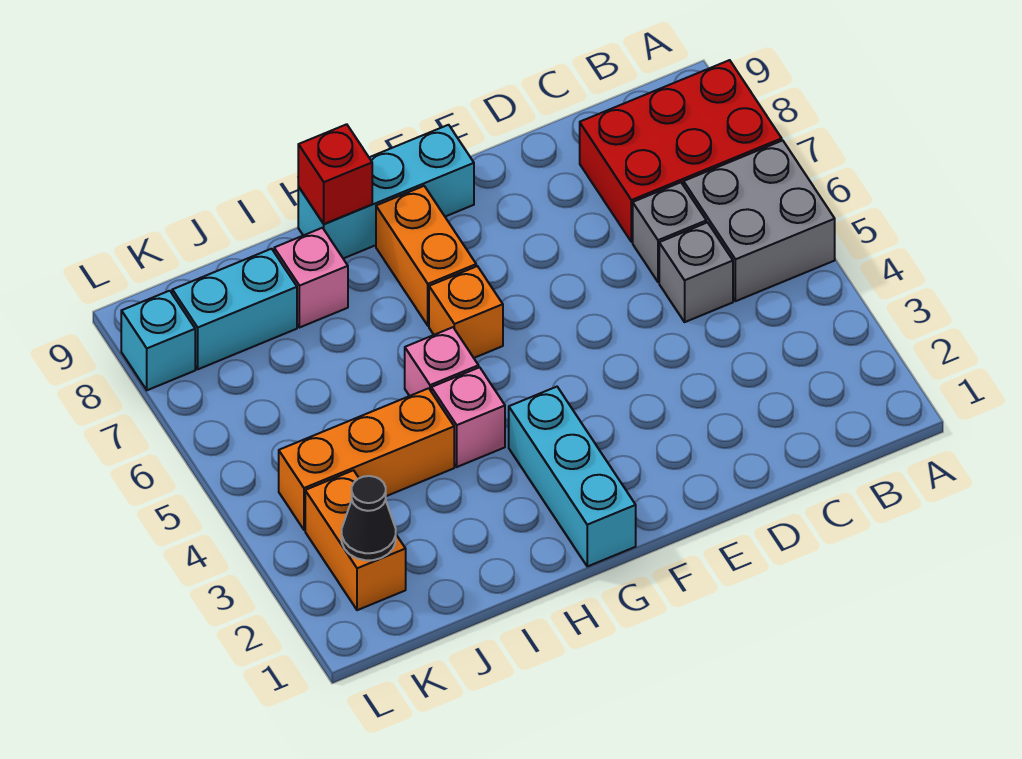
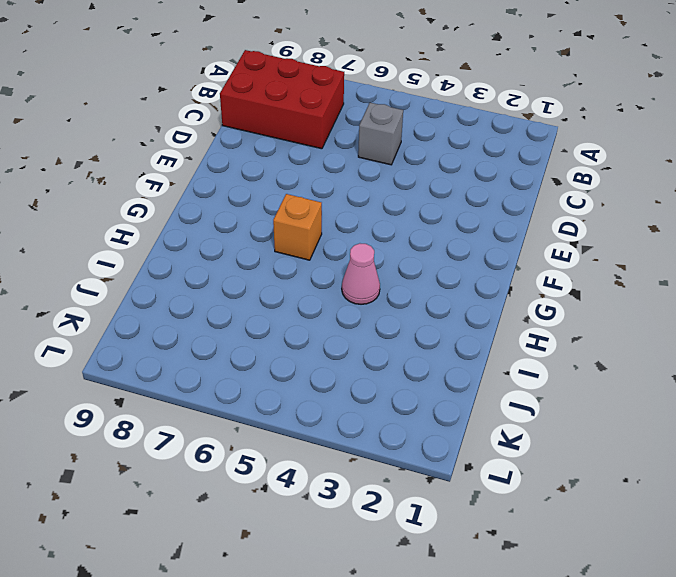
red 2x3 brick [220,50,344,149] -> red 2x3 brick turned to [580,60,782,242]
pink 1x1 cone [342,243,380,304] -> pink 1x1 brick [431,367,505,467]
none -> grey 2x2 brick [684,140,835,301]
none -> grey 1x1 brick [633,182,706,282]
none -> cyan 1x3 brick [298,125,474,259]

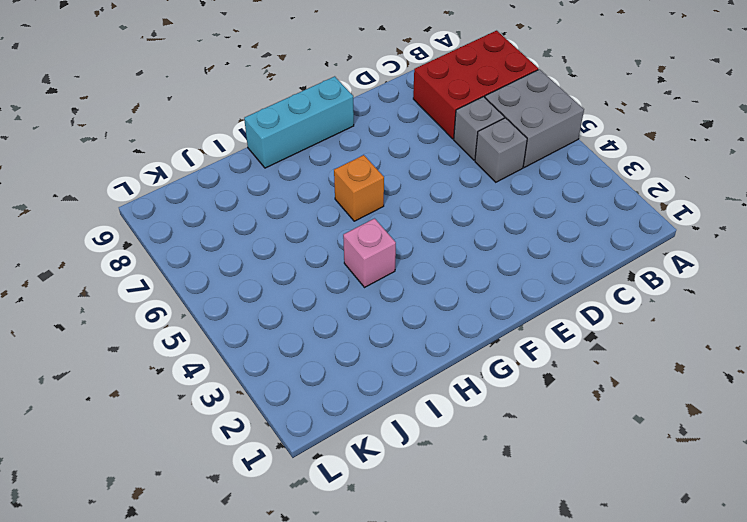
none -> cyan 1x3 brick [509,387,636,566]
none -> orange 1x2 brick [376,186,476,326]
none -> pink 1x1 brick [405,327,479,396]

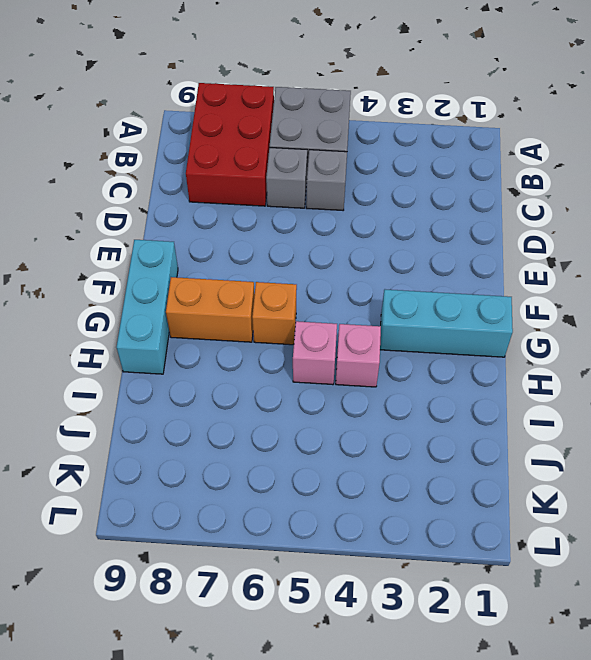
none -> orange 1x3 brick [279,388,454,530]
none -> pink 1x1 brick [274,228,348,328]
none -> cyan 1x2 brick [172,249,297,369]

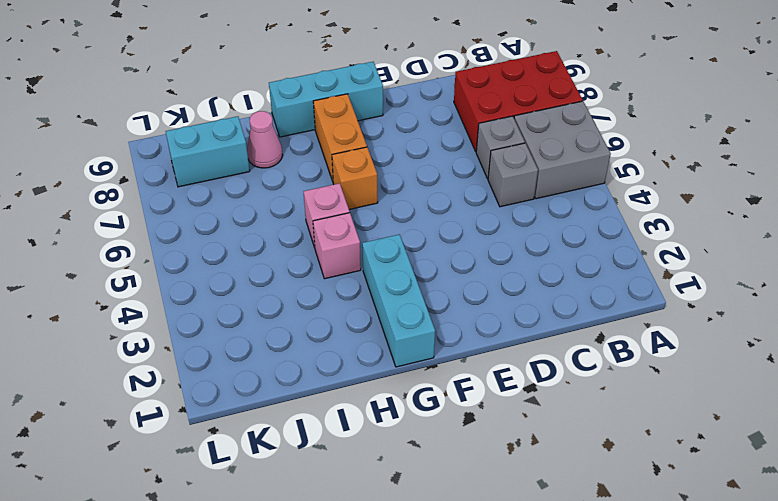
pink 1x1 cone [247,111,283,168] -> pink 1x1 brick [274,228,348,328]
none -> orange 1x3 brick [279,388,454,530]
none -> orange 1x2 brick [305,470,406,610]
none -> cyan 1x1 brick [121,291,195,390]

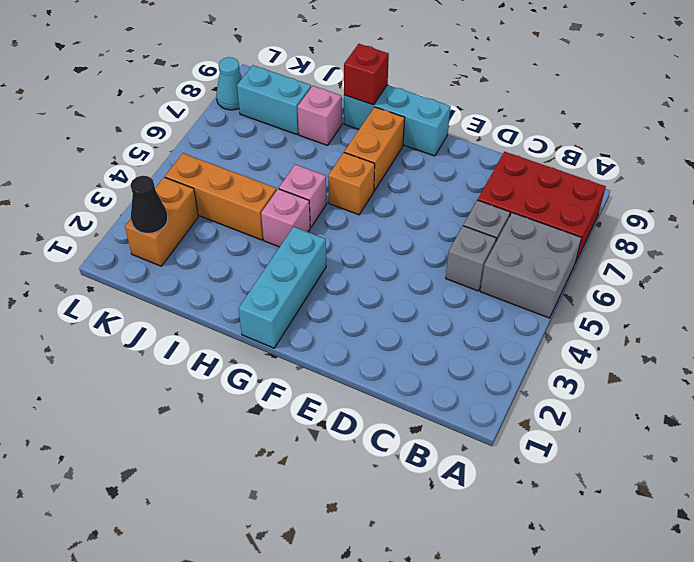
cyan 1x1 cone [216,57,242,110] -> cyan 1x1 brick [121,291,195,390]

